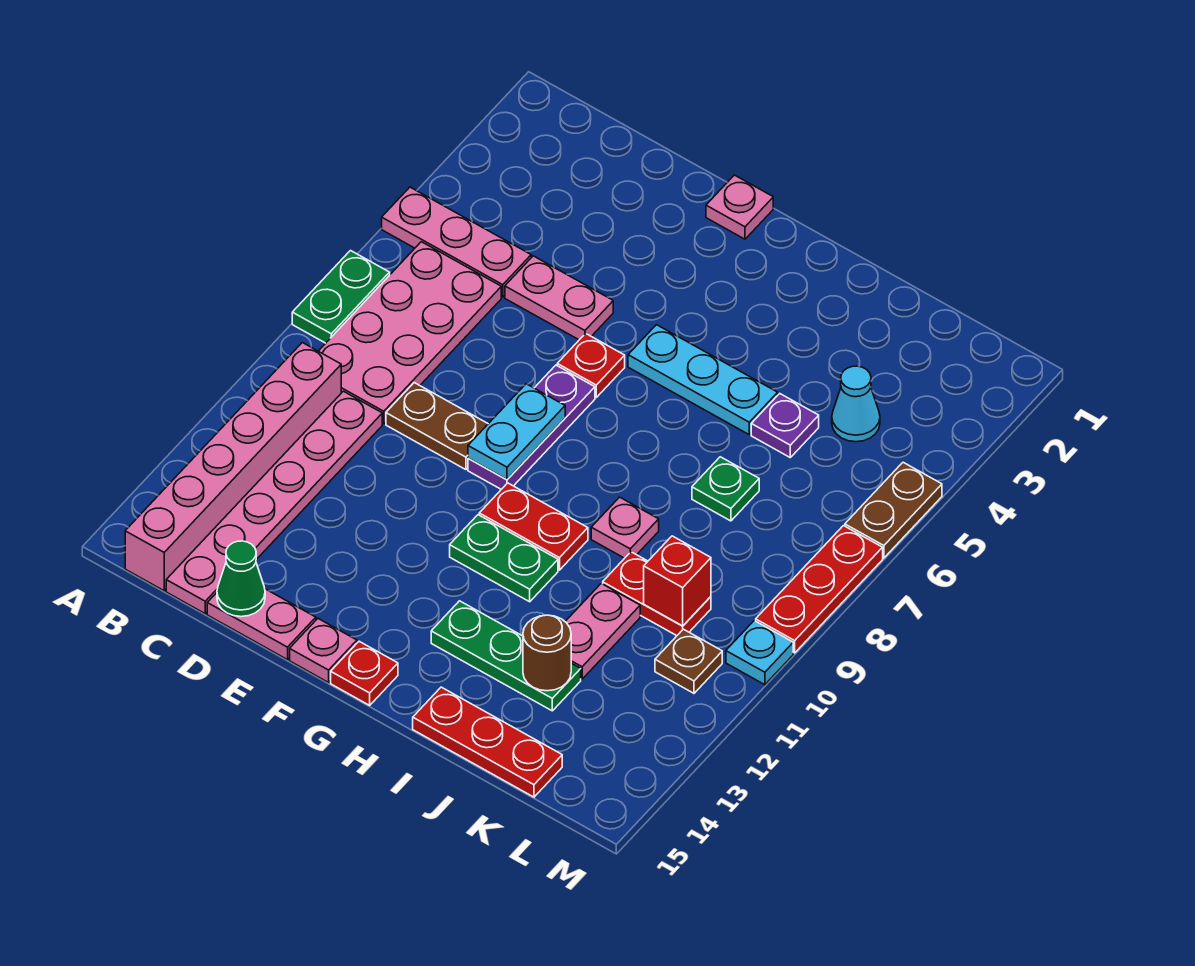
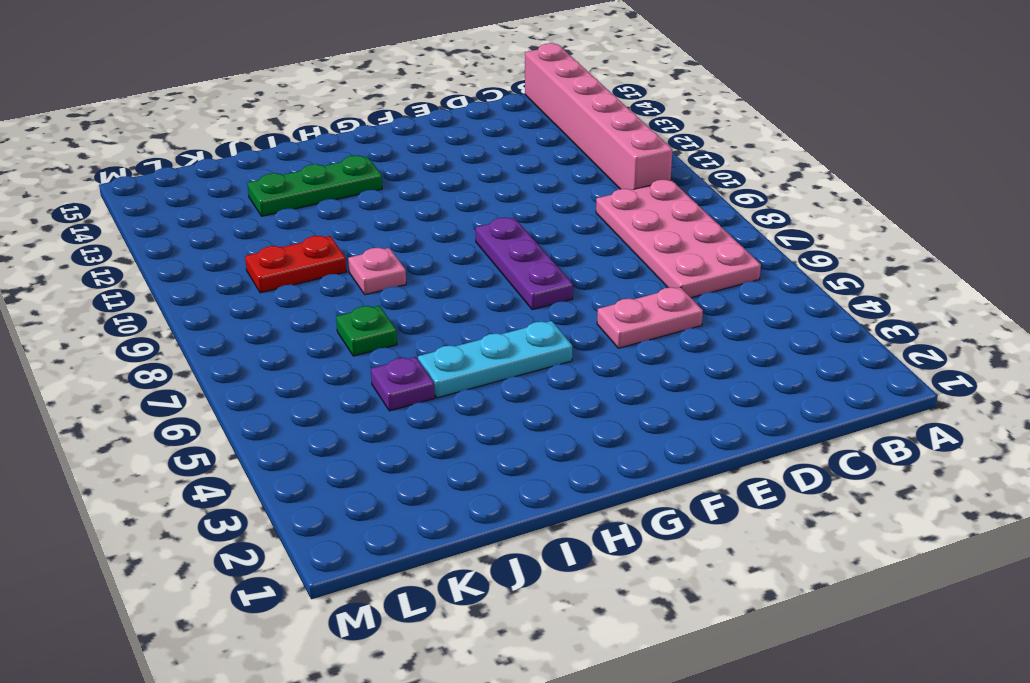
none -> pink 1x3 plate [382,187,531,297]
none -> green 1x2 plate [292,251,390,343]
none -> pink 1x6 plate [166,391,382,614]
none -> brown 1x2 plate [386,383,488,470]

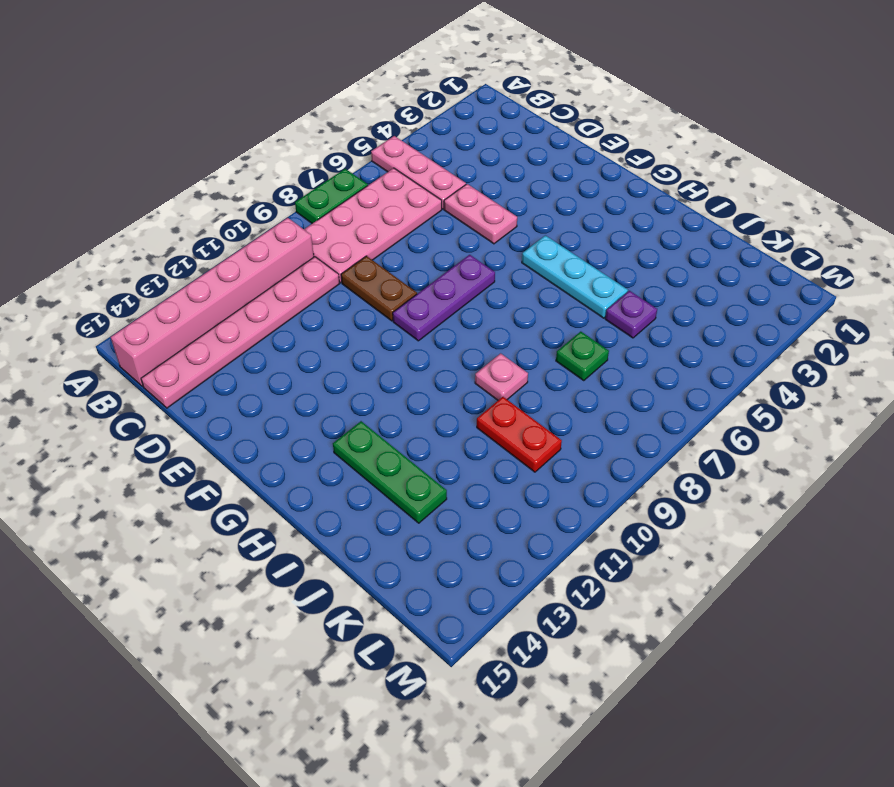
none -> pink 1x2 plate [207,589,316,660]
none -> pink 1x1 plate [706,175,773,239]
none -> red 1x1 plate [557,333,625,397]
none -> pink 1x1 plate [290,619,357,682]

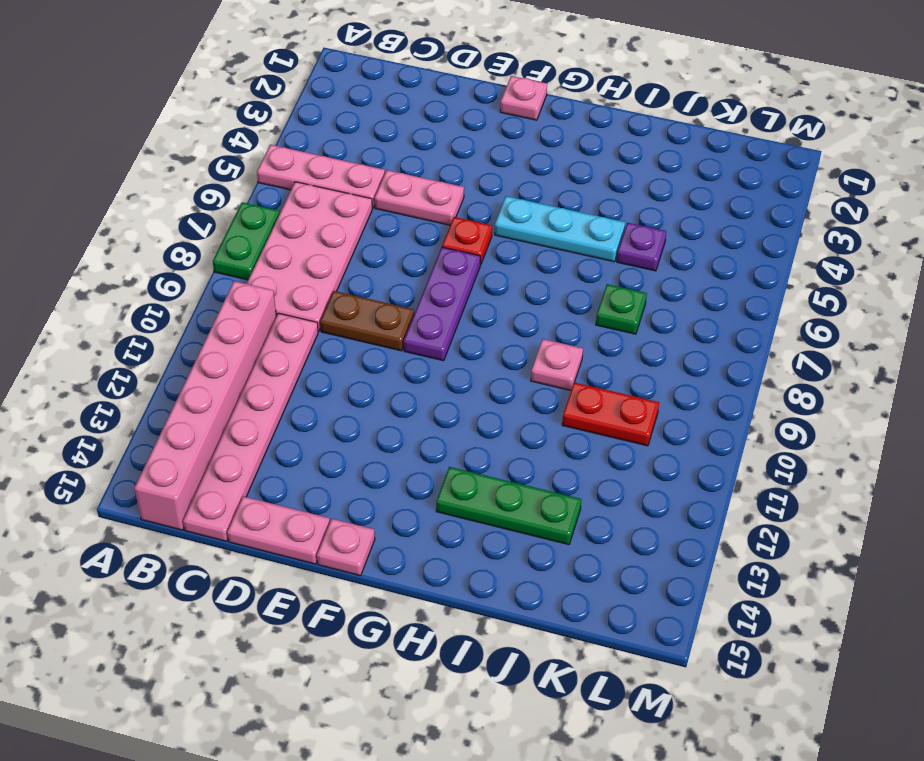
none -> red 1x2 plate [479,483,588,570]
none -> green 1x2 plate [450,515,558,602]
none -> red 1x1 plate [331,641,398,705]
none -> red 1x3 plate [413,687,562,797]

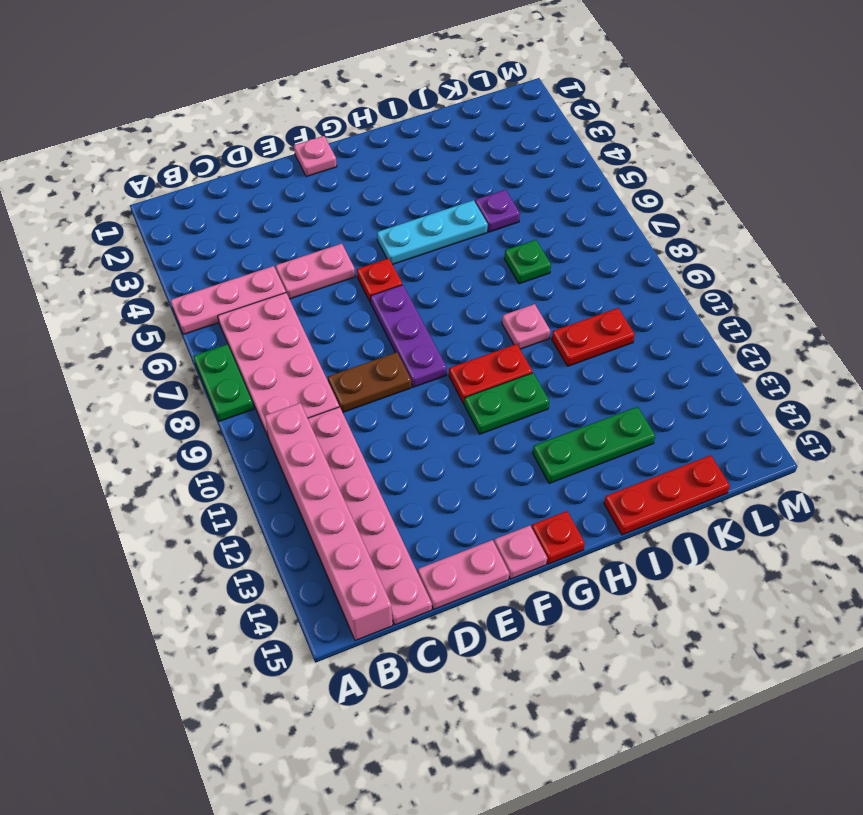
none -> pink 1x2 plate [565,583,640,679]
none -> cyan 1x1 cone [832,366,880,442]
none -> brown 1x1 plate [655,629,722,693]
none -> brown 1x2 plate [845,462,942,558]

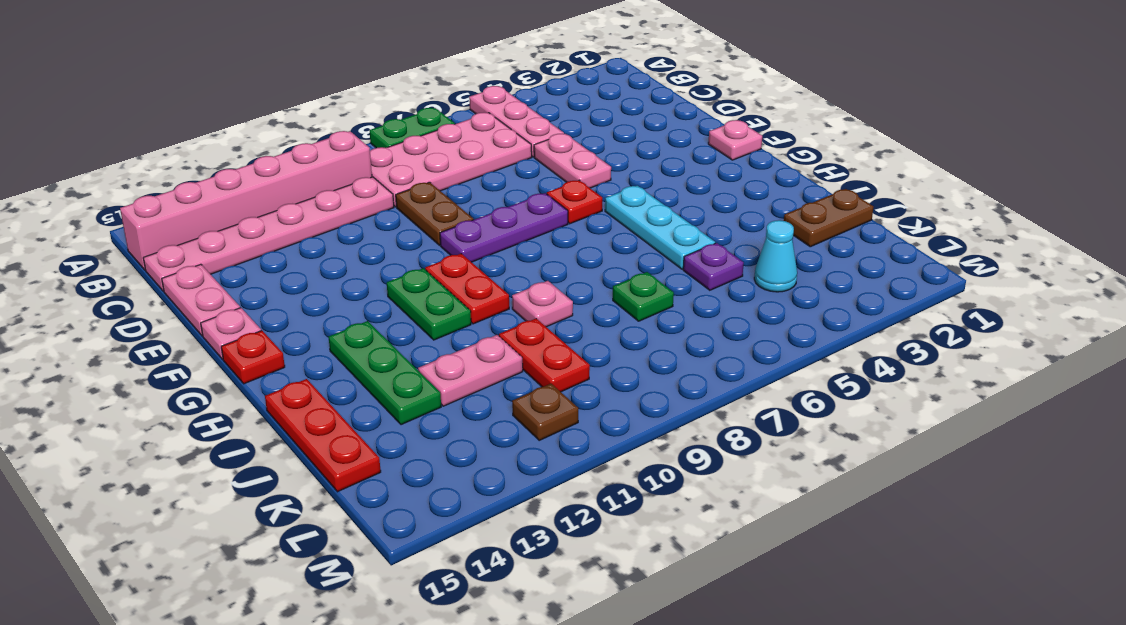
brown 1x2 plate [784,189,873,247] -> brown 1x2 plate moved to [845,462,942,558]
none -> red 1x3 plate [756,526,883,653]
none -> cyan 1x1 plate [726,621,793,685]
none -> green 1x1 cone [217,541,265,617]
none -> cyan 1x2 plate [468,384,565,480]

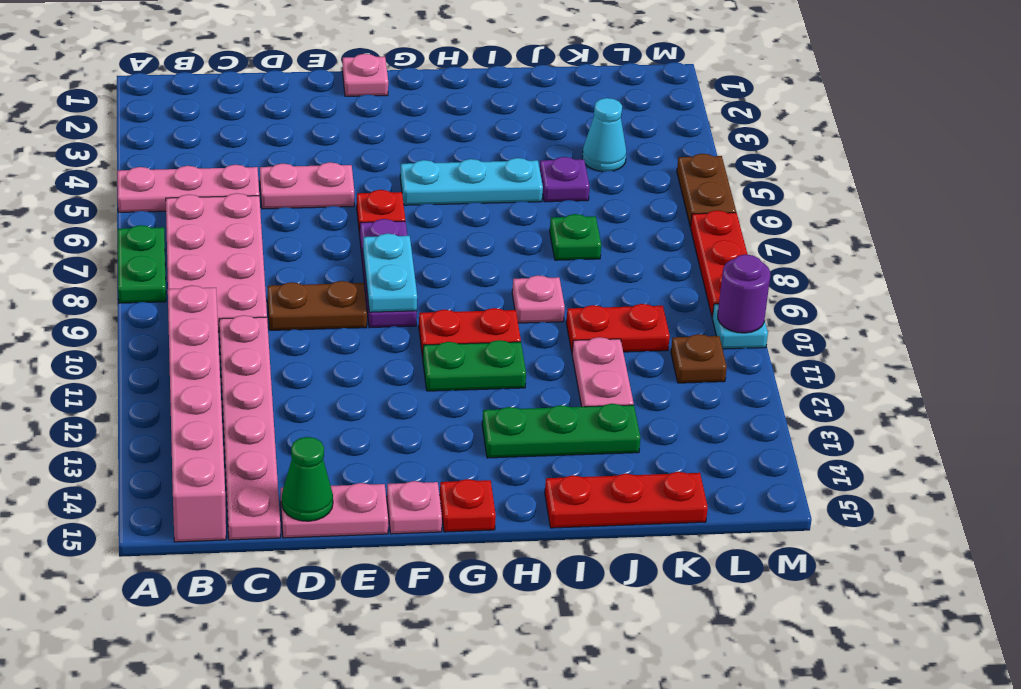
purple 1x1 round brick [718,254,770,333] -> none
none -> brown 1x1 round brick [523,615,571,691]
none -> red 1x1 brick [644,536,711,626]

